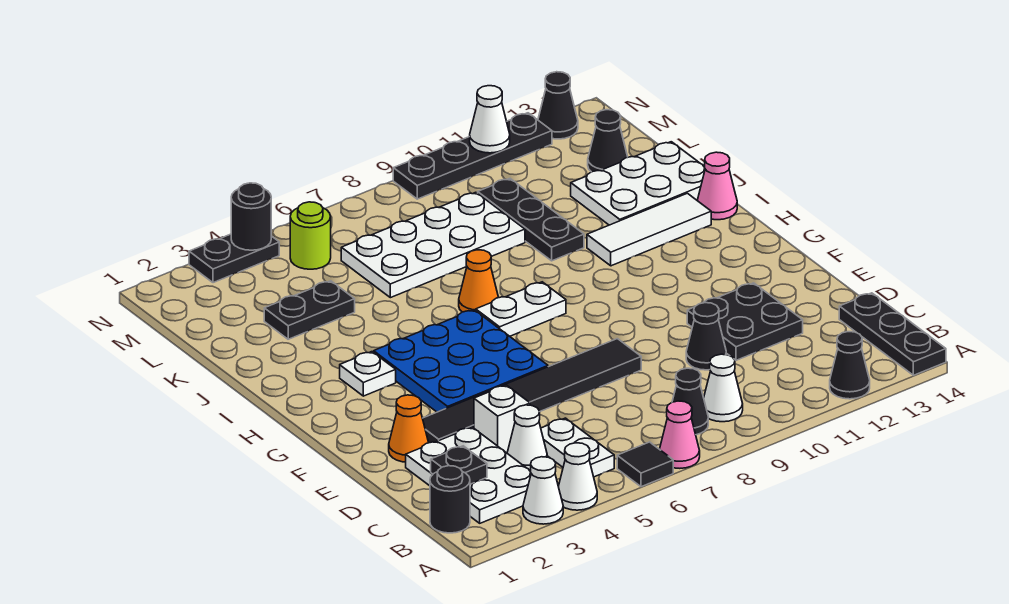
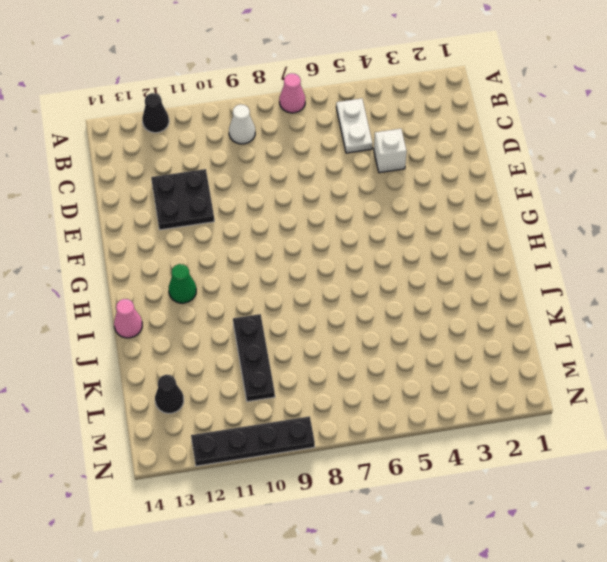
green 1x1 cone [169,264,196,303] -> none
none -> white 1x1 cone [523,457,563,524]
none -> white 1x1 cone [558,443,597,510]
none -> black 1x1 tile [617,442,673,487]
none -> black 1x3 plate [839,293,946,375]

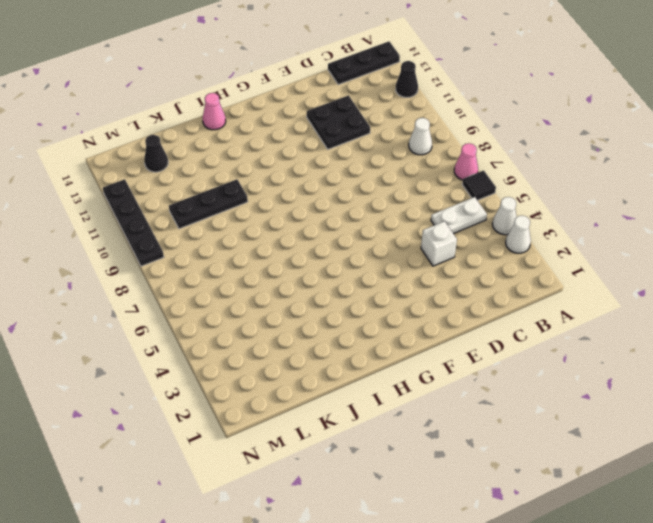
none -> black 1x1 round brick [430,466,470,533]
none -> white 2x3 plate [406,427,531,523]
none -> black 1x1 cone [672,368,708,435]
none -> white 1x1 cone [507,405,547,471]

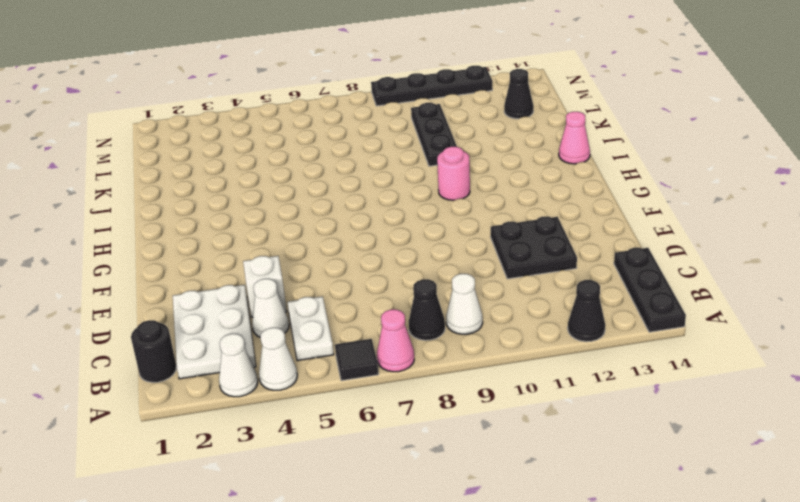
pink 1x1 round brick [437,147,470,200] -> none
none -> black 1x1 cone [686,303,726,370]
none -> orange 1x1 cone [389,395,429,462]
none -> black 1x6 tile [422,339,641,443]
none -> blue 3x3 plate [374,310,548,412]

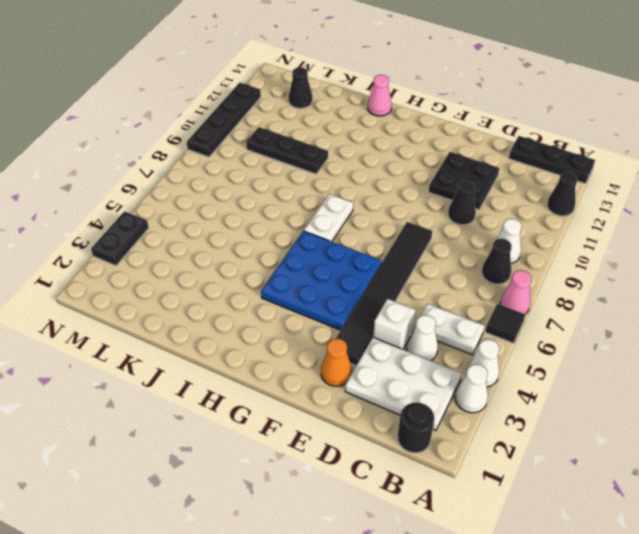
none -> white 1x1 plate [340,352,396,396]
none -> orange 1x1 cone [459,250,499,312]
none -> white 1x3 tile [587,193,711,266]
none -> white 2x3 plate [571,142,705,225]

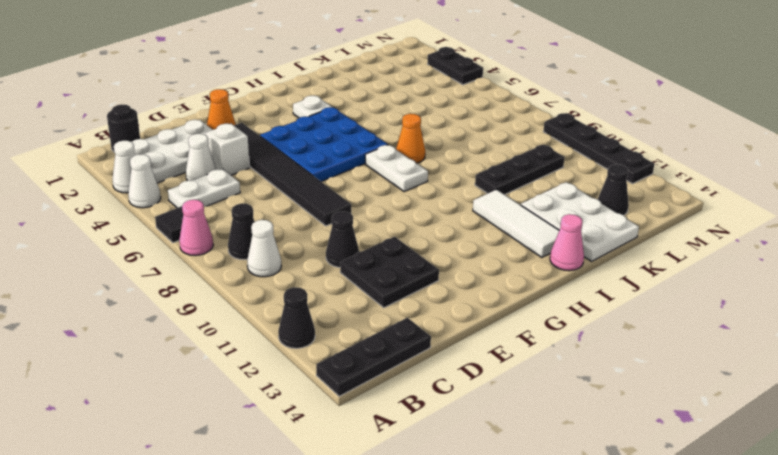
none -> black 1x2 plate [264,281,355,339]
none -> white 2x4 plate [341,192,525,298]
none -> lime 1x1 round brick [290,202,331,269]
none -> black 1x1 cone [538,72,578,139]

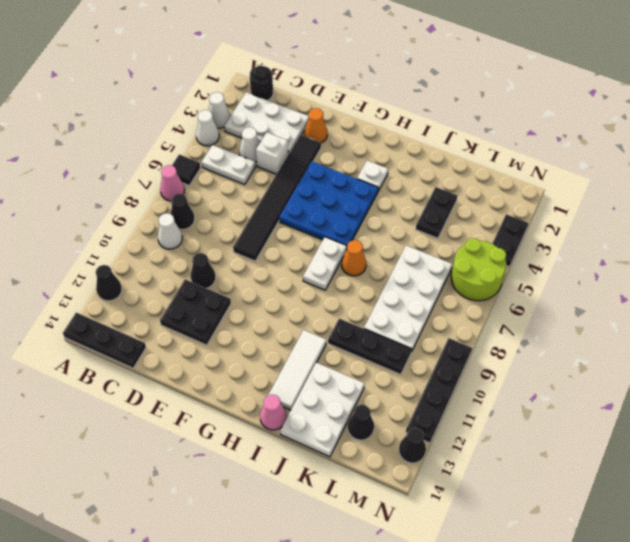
lime 2x2 round brick [451,238,506,301] -> lime 1x1 round brick [290,202,331,269]
none -> black 1x1 plate [431,446,487,484]
none -> black 1x1 round brick [231,183,271,250]
none -> white 1x1 cone [470,86,510,153]

